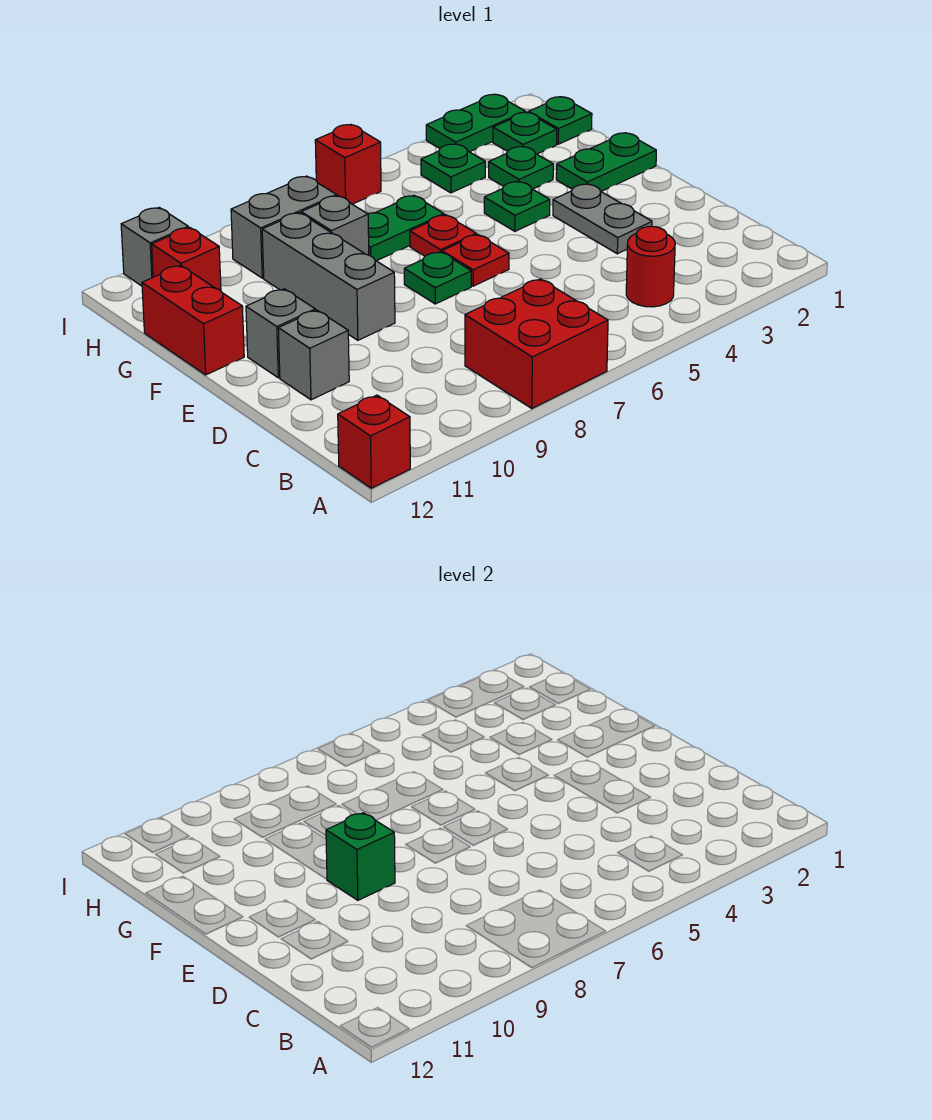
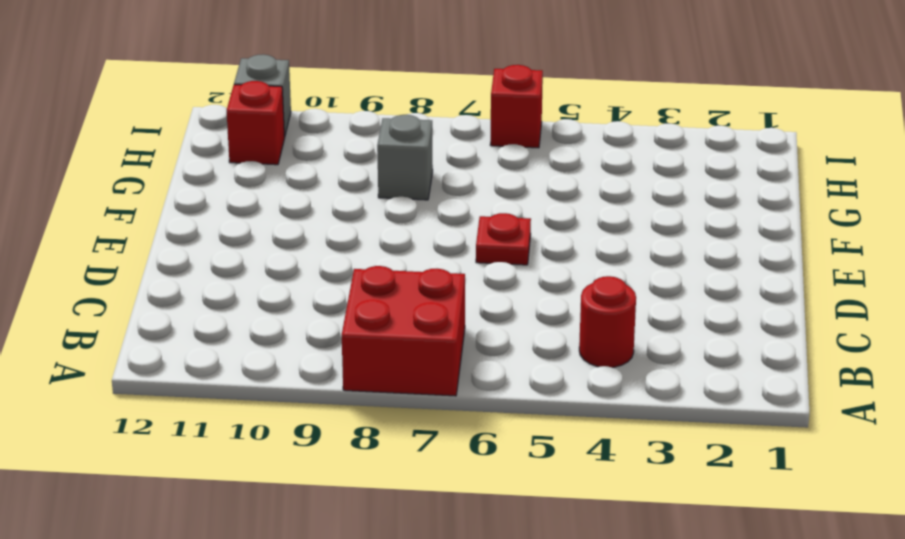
none -> red 1x1 brick [338,395,410,488]
none -> grey 1x2 plate [553,184,652,254]
none -> grey 1x1 brick [278,310,349,400]

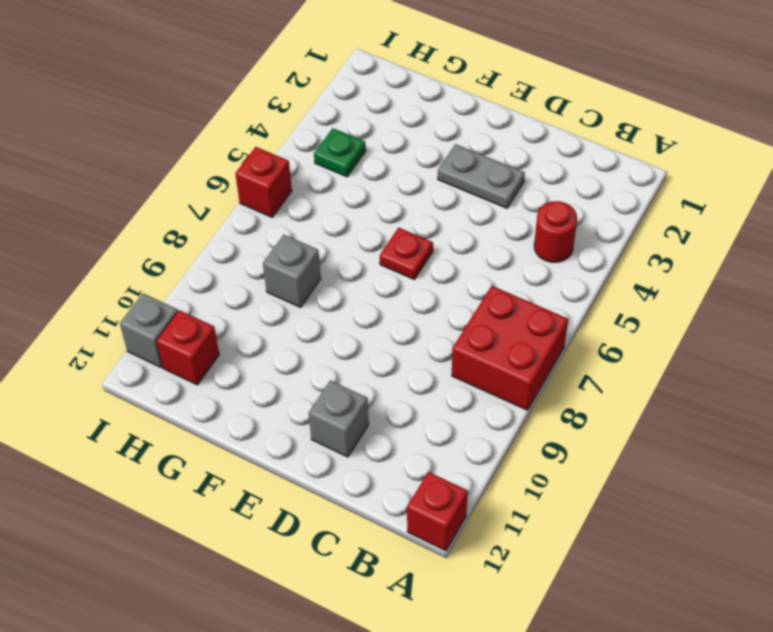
none -> green 1x1 plate [404,252,471,304]
none -> grey 1x3 brick [262,213,395,340]
none -> grey 1x1 brick [246,289,315,378]

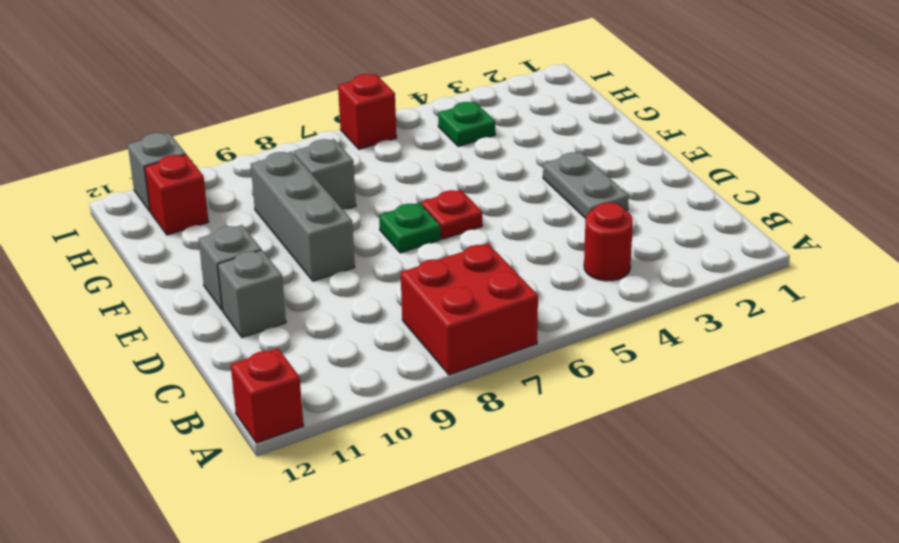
none -> green 1x2 plate [556,133,656,191]
none -> green 1x1 plate [484,181,550,231]
none -> red 1x1 plate [410,215,476,256]

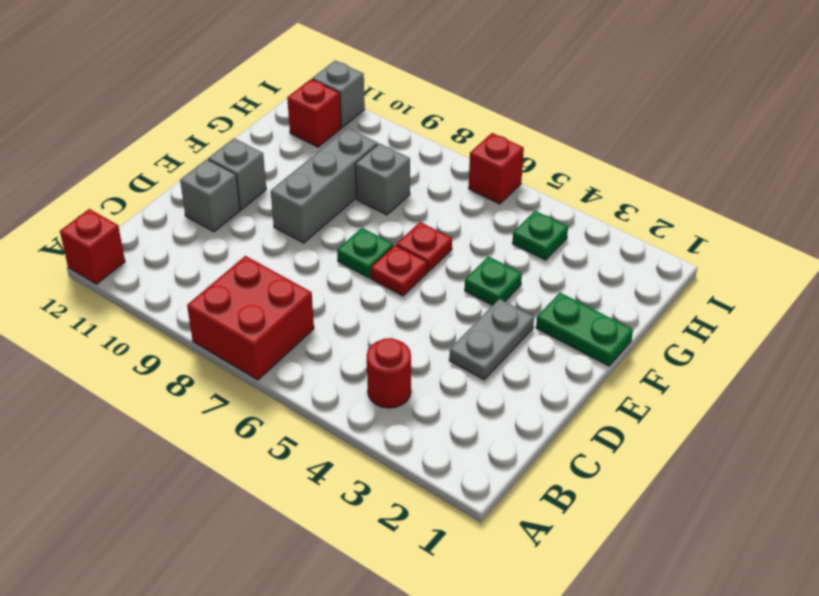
none -> red 1x2 brick [142,265,244,375]
none -> green 1x1 plate [489,147,553,189]
none -> green 1x2 plate [368,195,444,261]

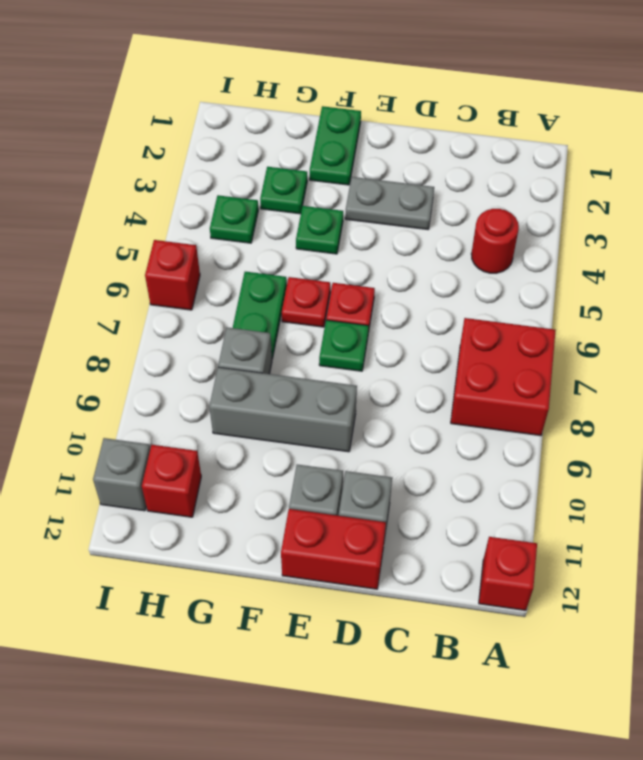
red 1x2 brick [281,509,386,589] -> red 1x2 brick moved to [142,265,244,375]
none -> green 1x1 plate [528,97,592,144]
none -> green 1x1 plate [493,112,557,154]
none -> grey 1x2 brick [231,176,336,278]

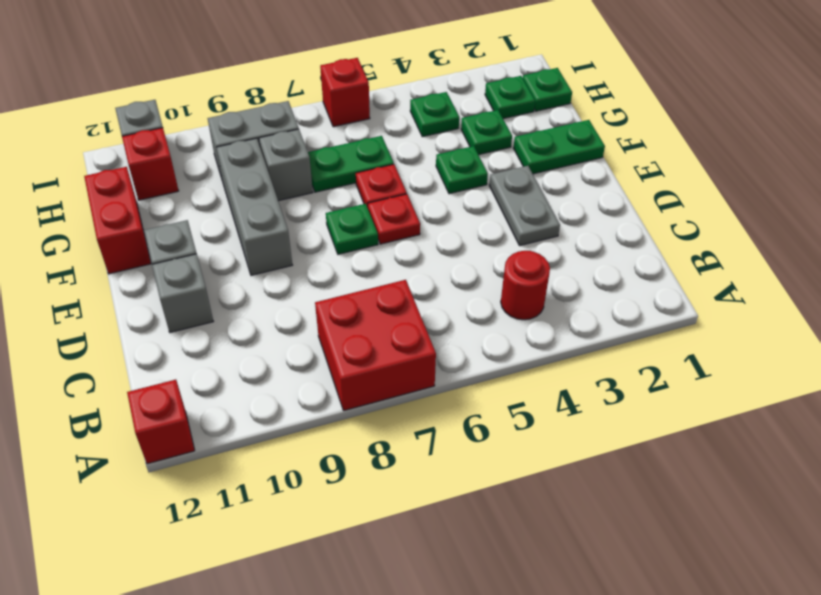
none -> green 1x2 plate [426,94,525,152]
none -> green 1x1 brick [326,813,395,900]

